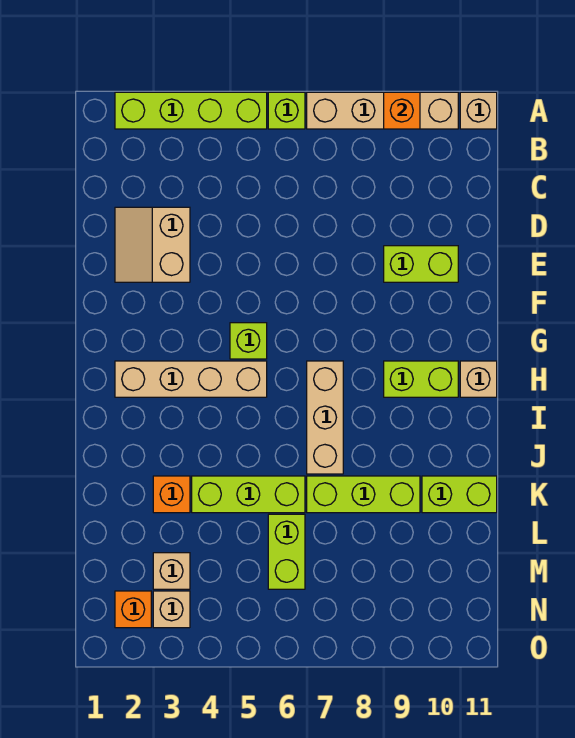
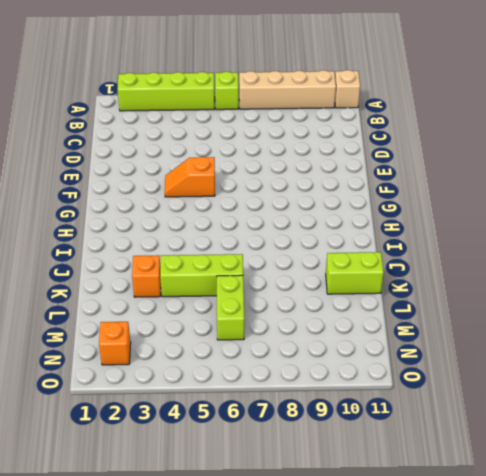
orange 1x2 slope [165,157,215,197] -> none
none -> tan 2x2 slope [115,207,190,282]
none -> lime 1x2 brick [384,246,458,282]
none -> lime 1x1 brick [230,323,267,359]

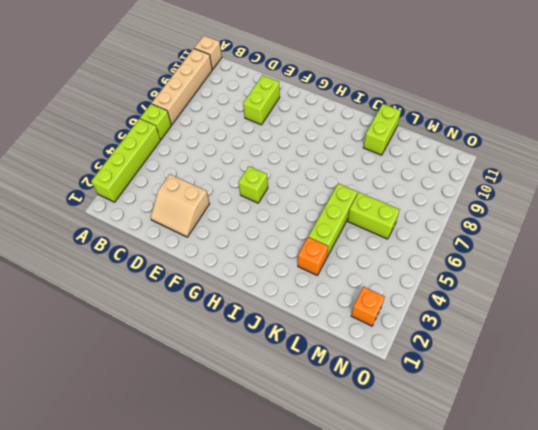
none -> tan 1x4 brick [115,361,267,397]
none -> tan 1x3 brick [307,361,343,474]
none -> lime 1x2 brick [384,361,458,397]

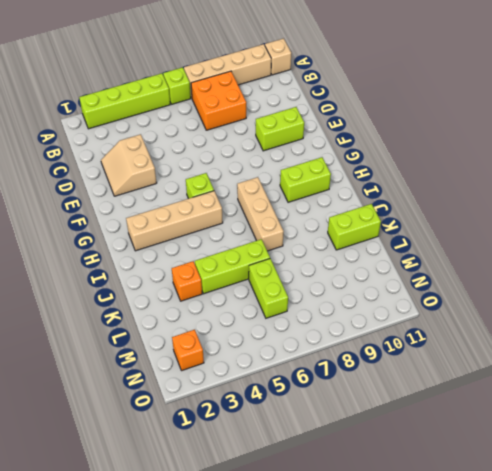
orange 2x2 brick [191,71,246,130] -> none
none -> tan 1x1 brick [460,361,497,397]
none -> lime 1x3 brick [307,476,420,513]
none -> tan 1x1 brick [153,553,190,589]

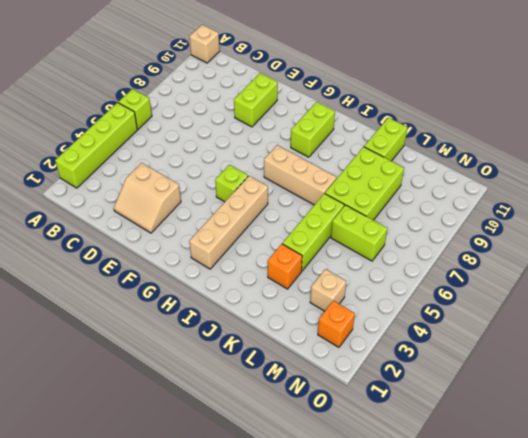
lime 2x3 brick [325,147,404,220] -> lime 1x3 brick [307,476,420,513]
none -> tan 1x4 brick [307,92,458,129]
none -> tan 1x1 brick [460,361,497,397]
none -> tan 1x1 brick [153,591,190,628]

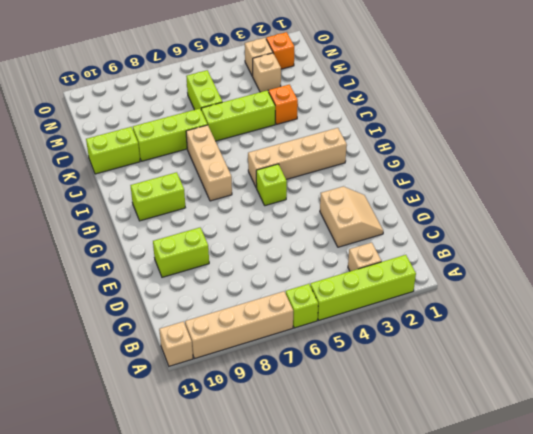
tan 1x1 brick [348,243,381,271] -> tan 1x1 brick moved to [460,361,497,397]
none -> orange 1x1 brick [384,92,420,129]

